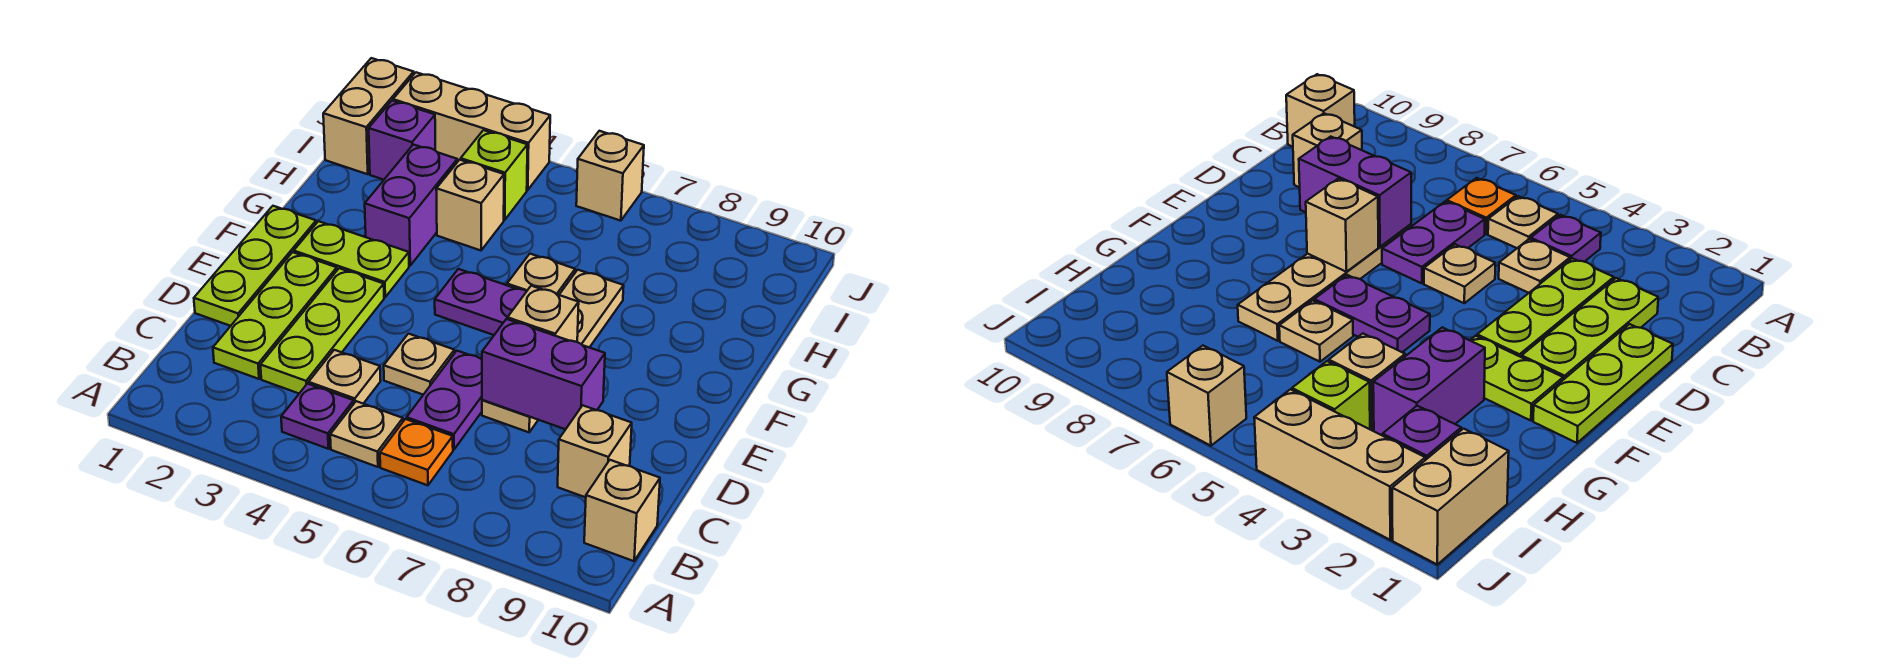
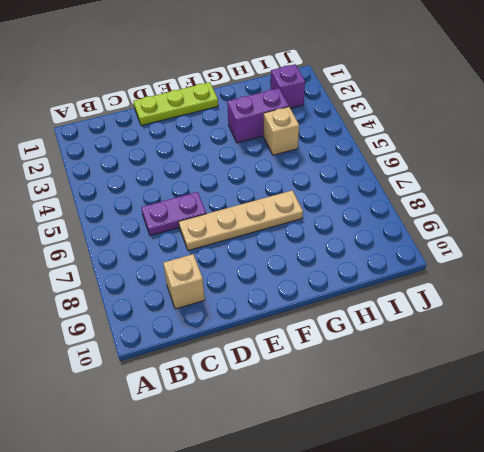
none -> purple 1x1 plate [281,384,354,449]
none -> tan 1x1 plate [330,401,403,467]
none -> orange 1x1 plate [380,419,453,485]

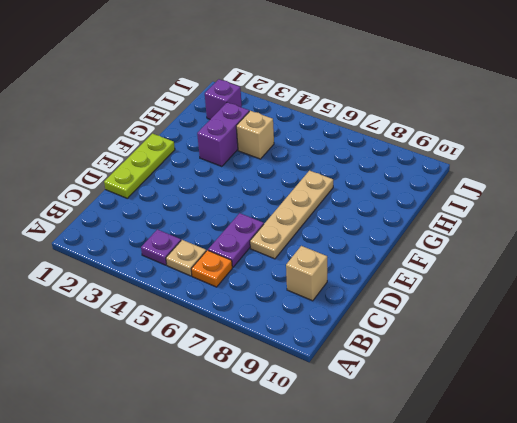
none -> tan 1x1 brick [584,460,660,561]
none -> lime 1x3 plate [213,252,337,379]
none -> lime 1x3 plate [261,268,384,393]

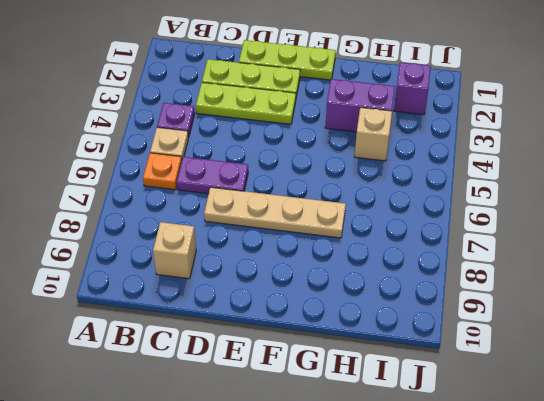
none -> tan 1x1 brick [584,460,660,561]
none -> tan 1x1 plate [309,350,381,404]
none -> tan 1x1 plate [384,334,454,395]

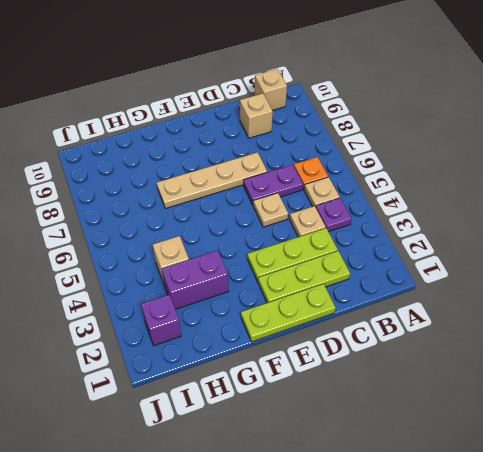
none -> lime 1x2 plate [294,221,409,297]
none -> purple 1x2 plate [435,269,527,335]
none -> tan 1x1 plate [507,254,575,295]

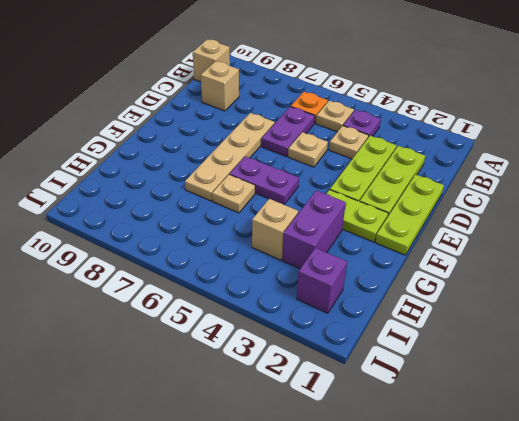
none -> tan 1x2 brick [323,58,414,174]
none -> lime 1x1 brick [461,130,527,220]
none -> tan 1x3 brick [393,72,550,190]

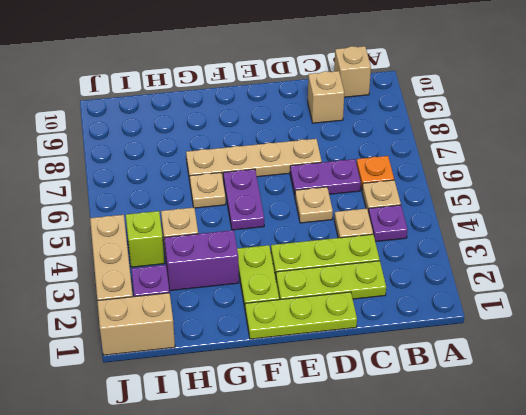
none -> tan 1x1 brick [576,131,644,221]
none -> purple 1x2 brick [482,319,605,429]
none -> tan 1x1 brick [507,286,579,342]

